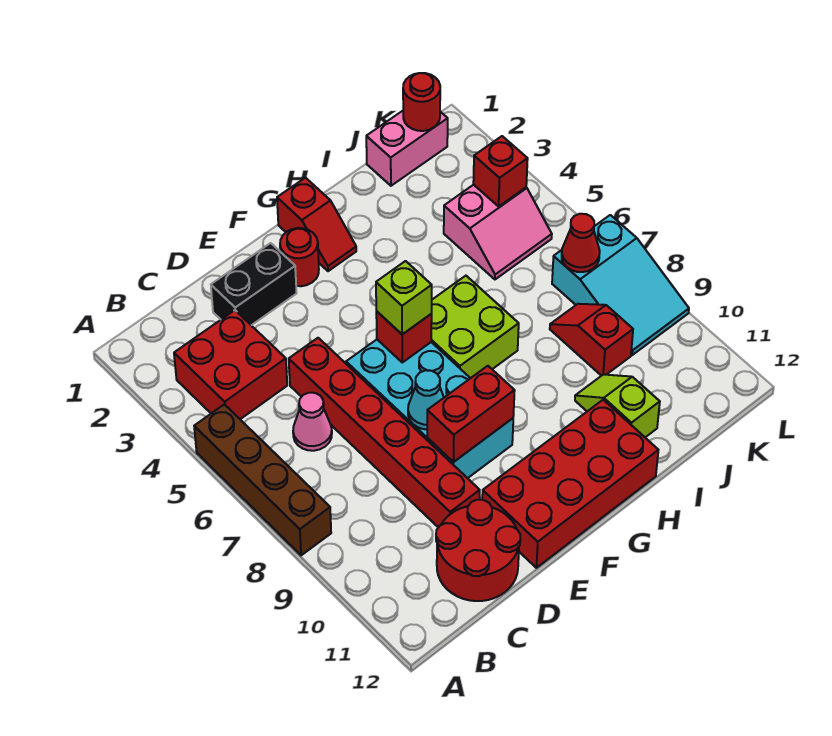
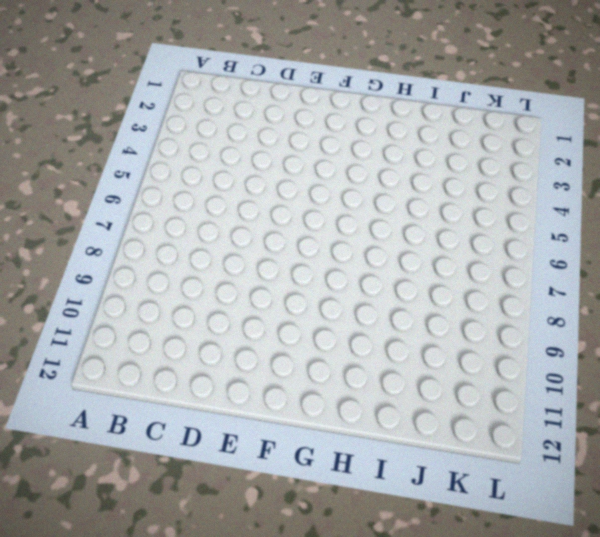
none -> brown 1x4 brick [194,404,331,555]
none -> red 2x2 brick [174,310,287,419]
none -> pink 1x1 cone [293,393,332,451]

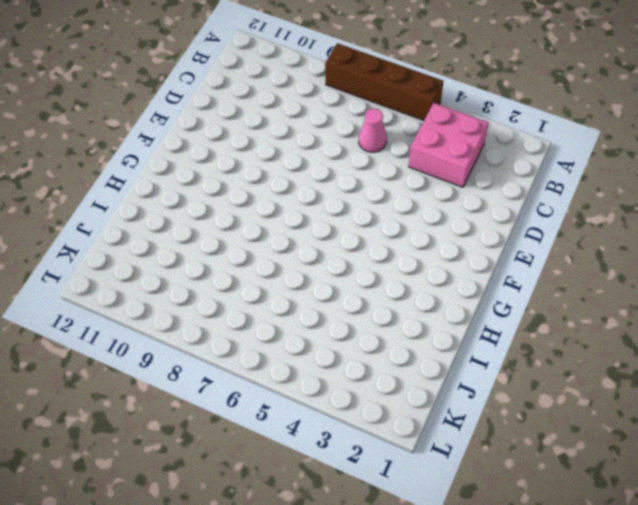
pink 2x2 brick [409,103,488,187] -> red 2x2 brick [174,310,287,419]
none -> red 2x2 round brick [436,500,520,601]
none -> black 1x2 brick [211,243,297,325]
none -> red 1x6 brick [289,338,480,527]

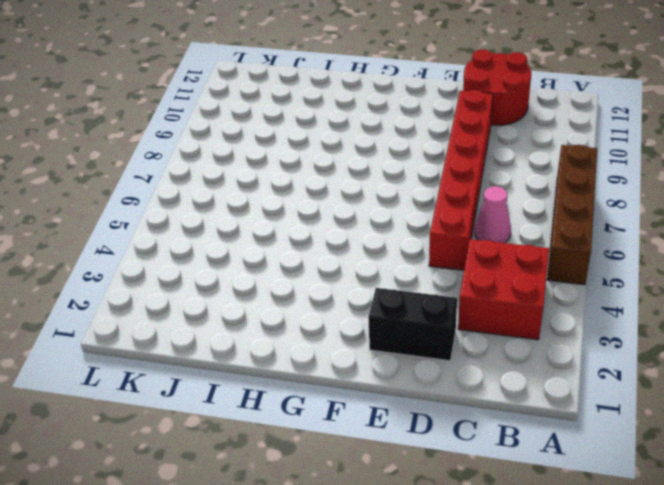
none -> cyan 2x4 brick [346,340,513,478]
none -> red 2x4 brick [482,400,658,568]
none -> red 1x1 round brick [280,228,319,286]

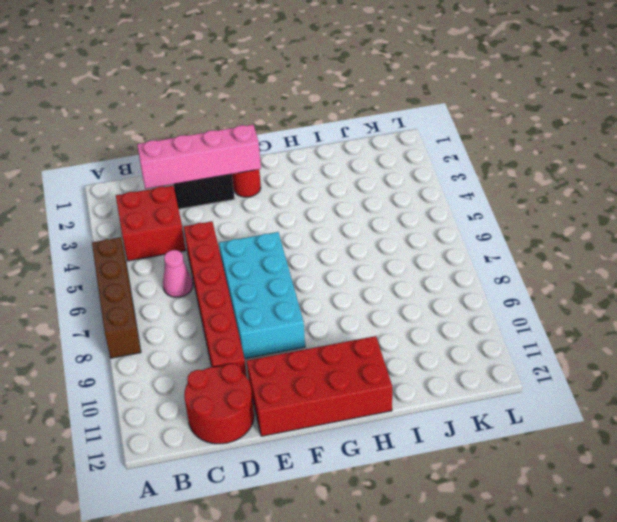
pink 1x4 brick [137,125,261,189] -> none
none -> red 1x2 slope [277,178,356,271]
none -> lime 2x2 brick [431,276,519,378]
none -> lime 1x2 slope [575,374,660,437]

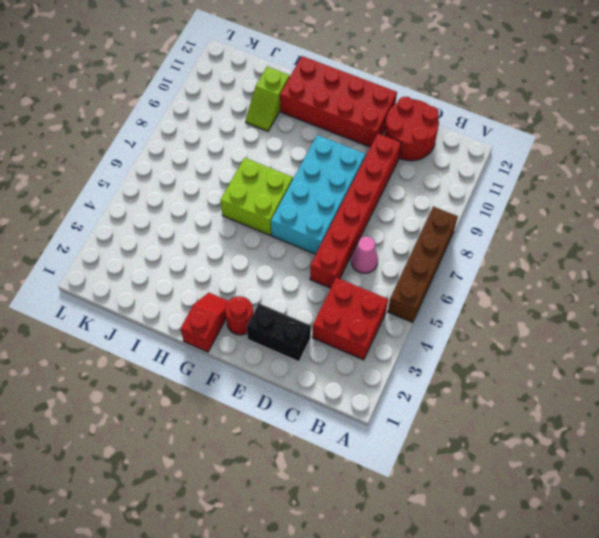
none -> pink 1x2 brick [366,111,448,186]
none -> pink 2x2 slope [444,185,552,279]
none -> red 1x2 slope [550,304,633,376]

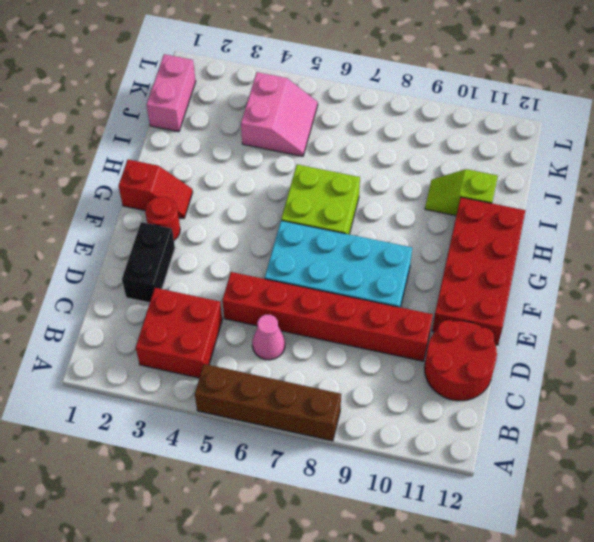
none -> red 1x2 slope [550,304,633,376]
none -> cyan 2x3 slope [552,215,689,355]
none -> cyan 1x1 cone [408,370,444,429]

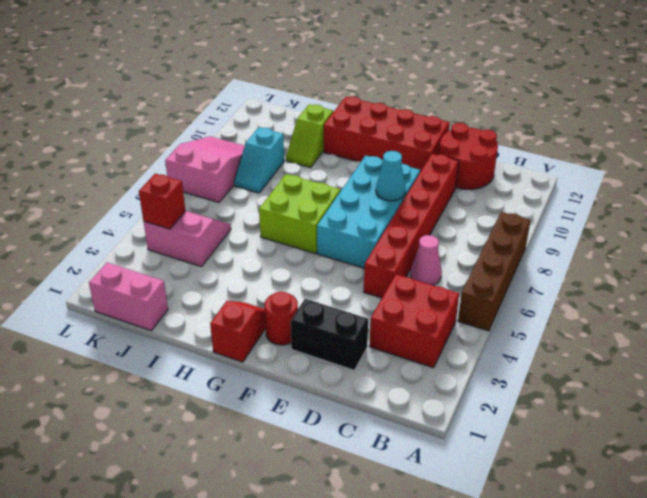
cyan 1x2 slope [234,127,284,193] -> red 1x2 slope [550,304,633,376]
pink 2x3 slope [165,136,245,202] -> cyan 2x3 slope [552,215,689,355]
none -> red 1x2 brick [427,366,515,462]
none -> red 1x1 brick [376,311,432,362]
none -> red 1x1 round brick [403,73,440,131]

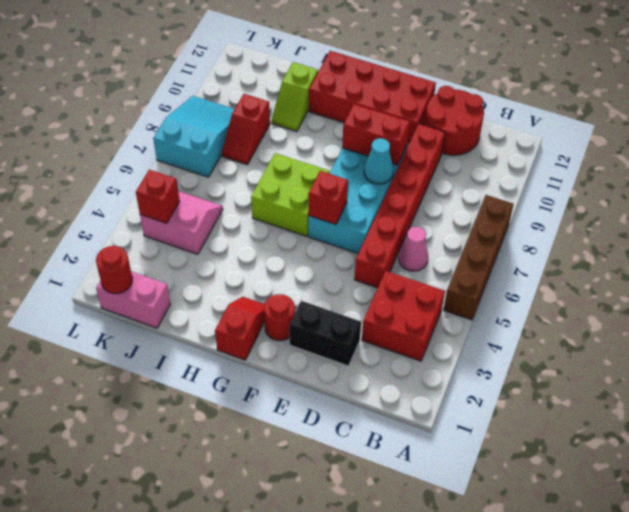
none -> red 1x1 cone [562,214,600,272]
none -> lime 1x1 brick [376,261,432,334]

